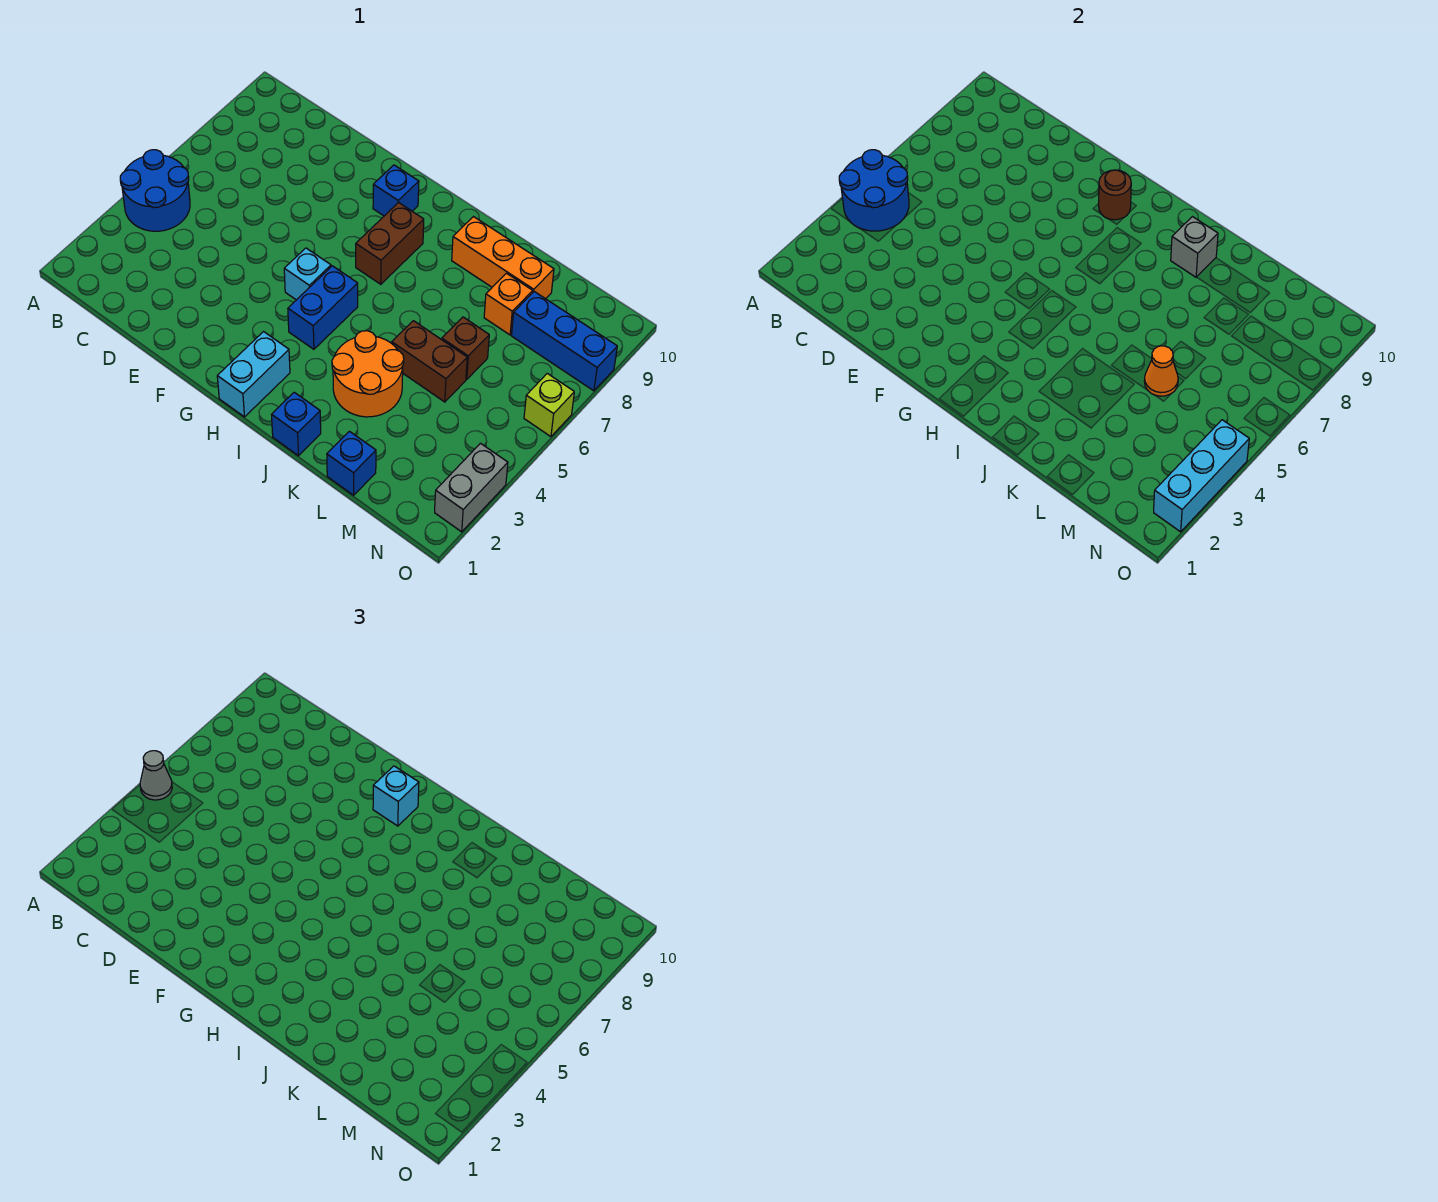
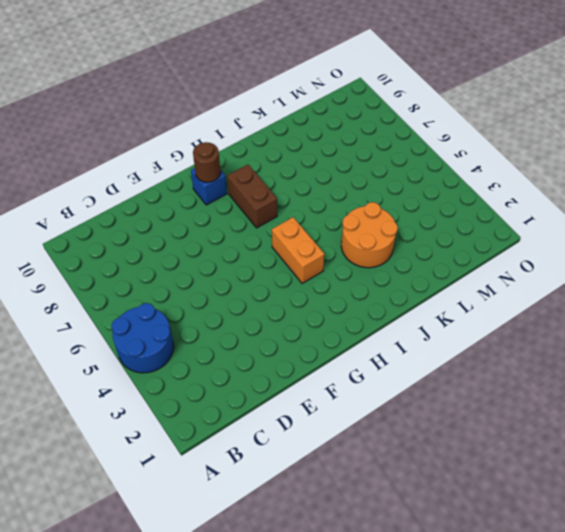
orange 1x2 brick [272,217,324,284] -> blue 1x2 brick [288,266,358,349]
none -> cyan 1x1 brick [284,248,331,300]
none -> cyan 1x2 brick [217,332,290,417]
none -> blue 1x1 brick [271,392,321,456]

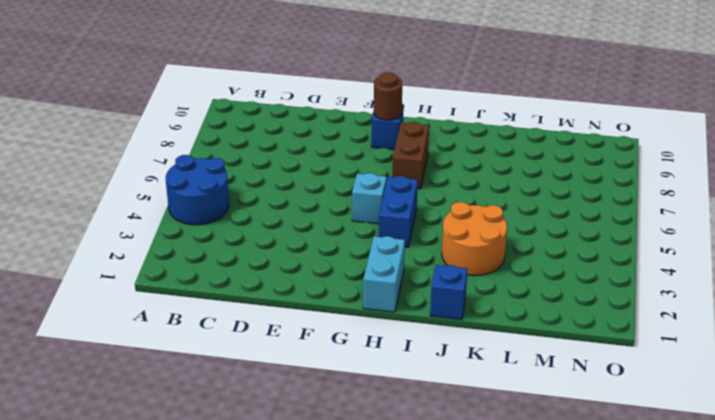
none -> orange 1x3 brick [452,217,554,299]
none -> brown 1x2 brick [392,321,467,402]
none -> blue 1x1 brick [327,431,376,495]

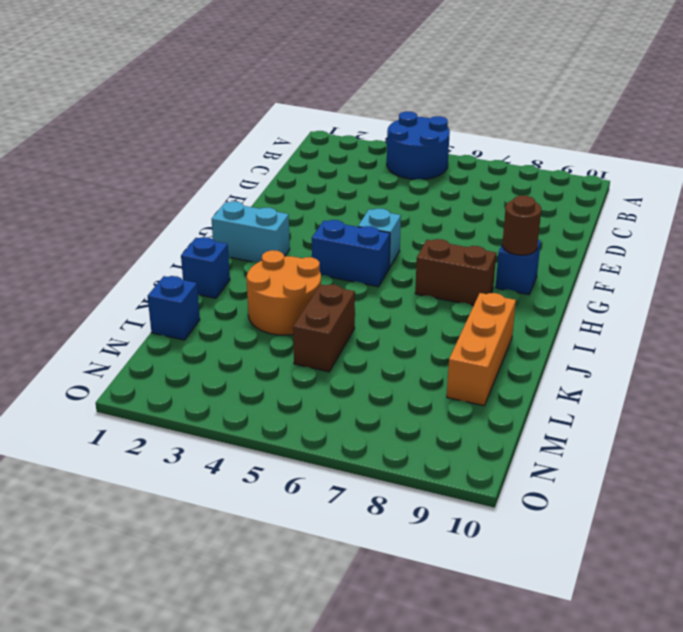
none -> brown 1x1 brick [442,317,489,379]
none -> orange 1x1 brick [484,273,533,335]
none -> blue 1x3 brick [512,292,617,391]

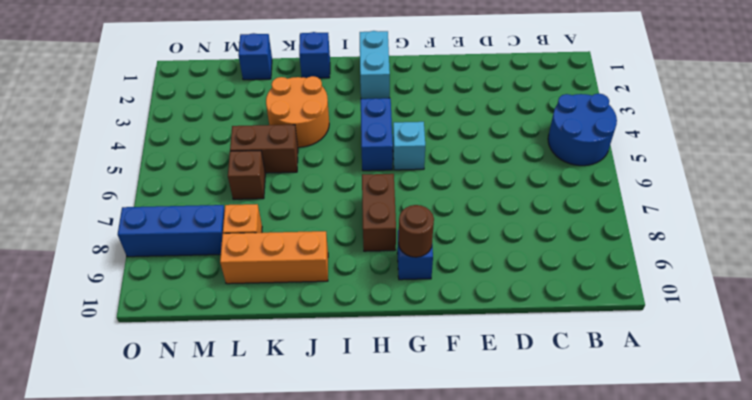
none -> grey 1x2 brick [435,443,508,532]
none -> lime 1x1 brick [524,373,574,437]
none -> blue 2x2 round brick [839,150,909,231]

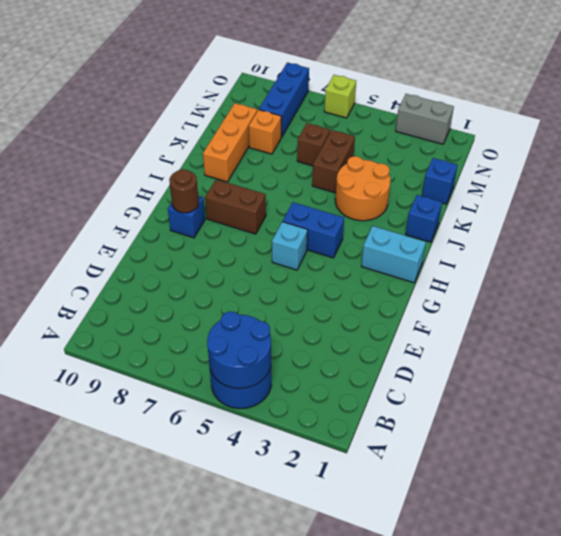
none -> grey 1x1 brick [1171,217,1218,277]
none -> orange 1x1 cone [1144,346,1178,396]
none -> cyan 1x3 brick [1154,420,1249,532]

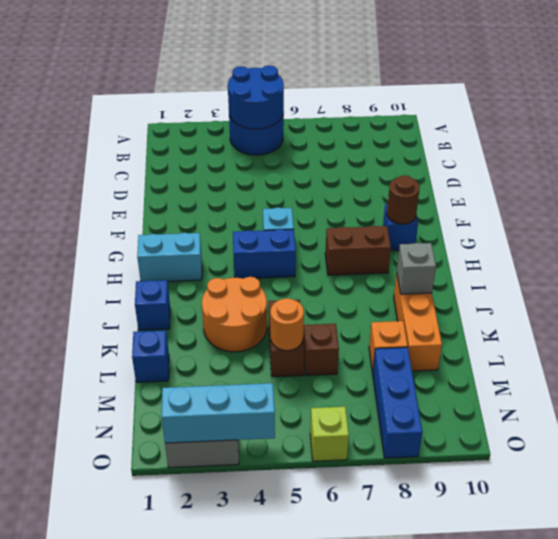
orange 1x1 round brick [270,298,304,351] -> orange 1x1 cone [1144,346,1178,396]
none -> grey 1x1 cone [140,751,172,800]
none -> cyan 1x1 brick [373,766,419,826]

